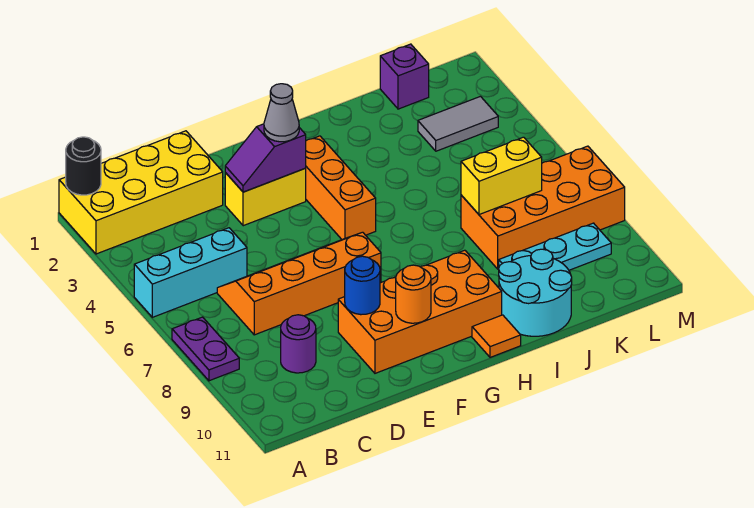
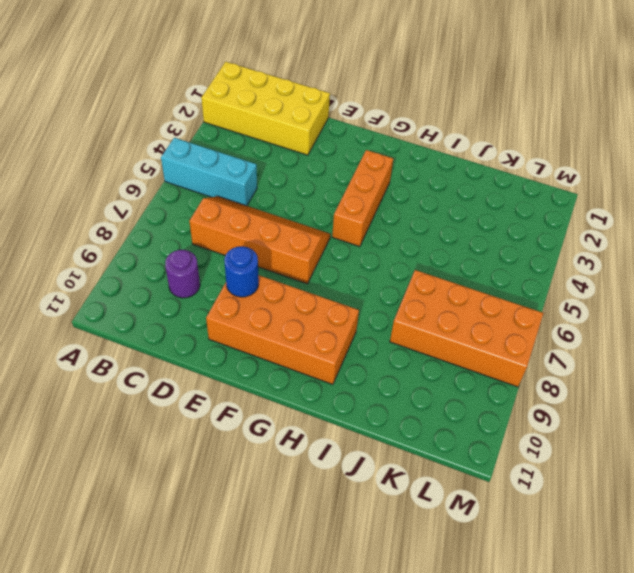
none -> purple 1x2 plate [172,317,239,381]
none -> yellow 1x2 brick [225,168,306,226]
none -> orange 1x1 tile [472,315,521,357]

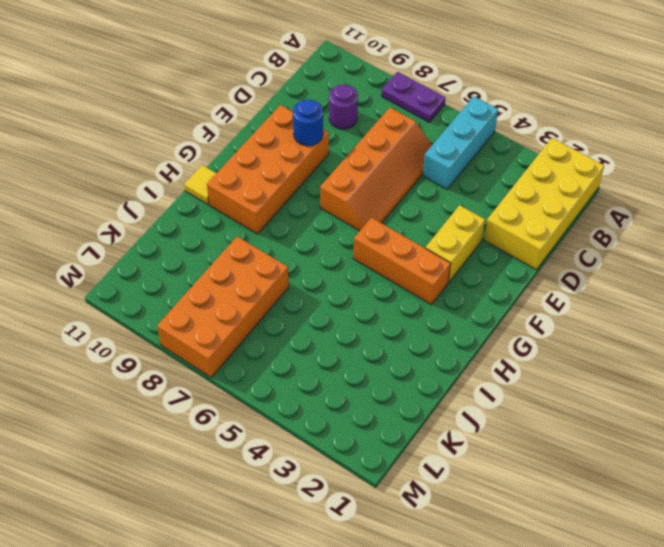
yellow 1x1 tile [184,165,216,204] -> orange 1x1 tile [472,315,521,357]
none -> cyan 2x2 round brick [499,249,572,336]
none -> cyan 1x3 plate [499,223,611,270]
none -> purple 1x1 brick [380,44,429,109]

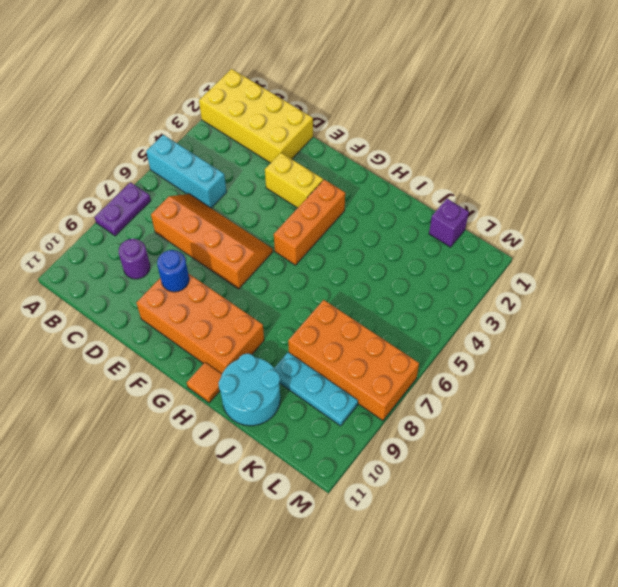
none -> grey 1x2 tile [418,96,498,151]
none -> black 1x1 round brick [66,137,101,195]
none -> purple 1x2 slope [225,124,306,192]

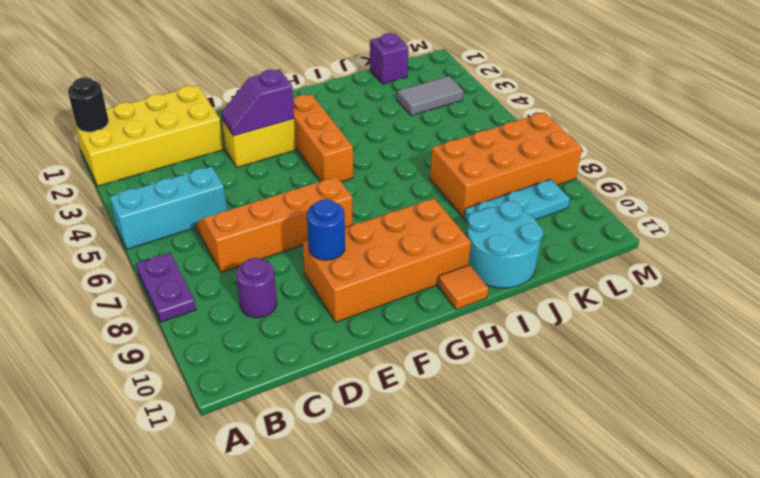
none -> orange 1x1 round brick [396,265,431,323]
none -> yellow 1x2 brick [461,137,542,215]
none -> grey 1x1 cone [264,84,299,142]

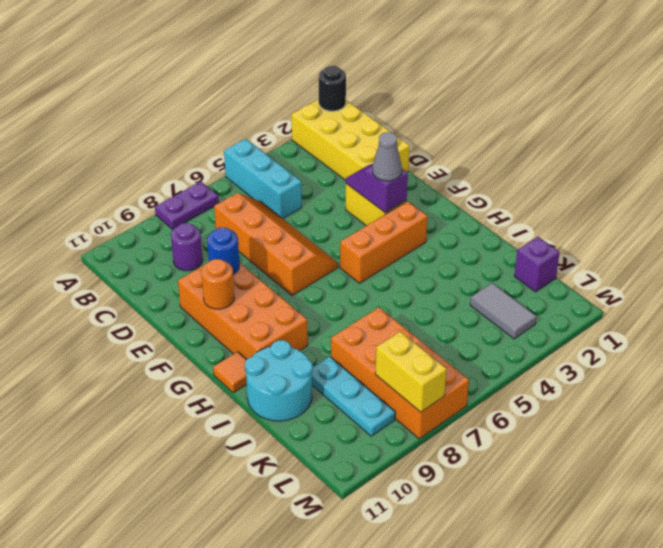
yellow 1x2 brick [375,331,447,412] -> yellow 1x2 brick moved to [461,137,542,215]

